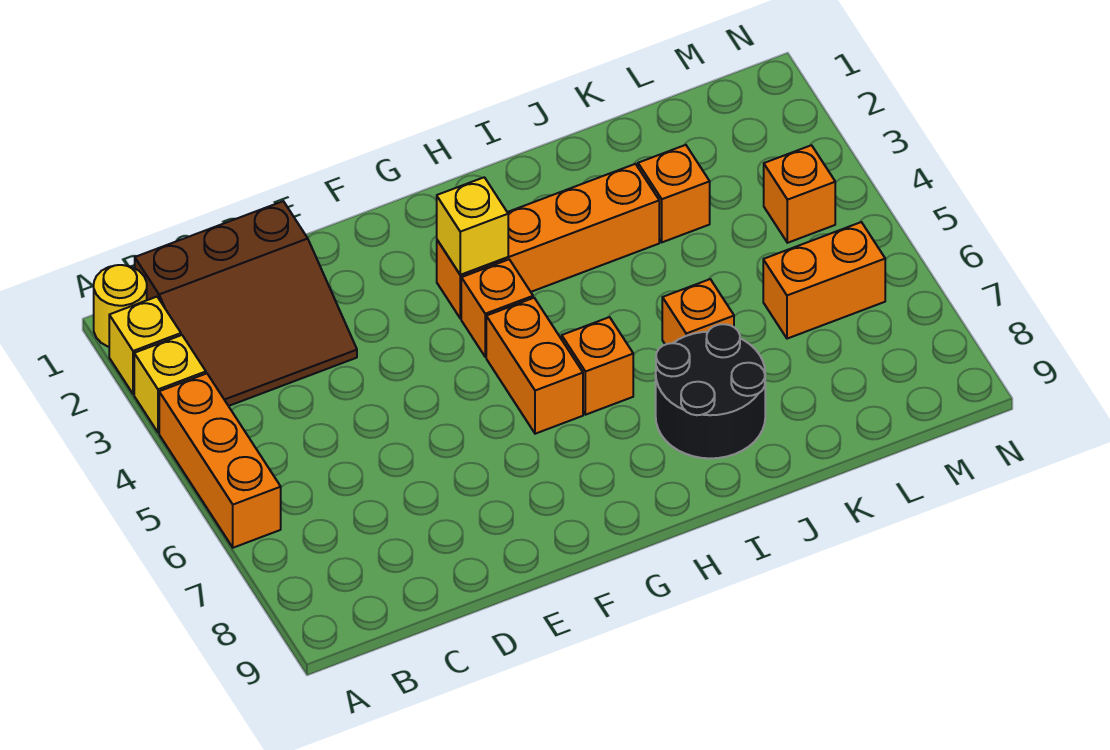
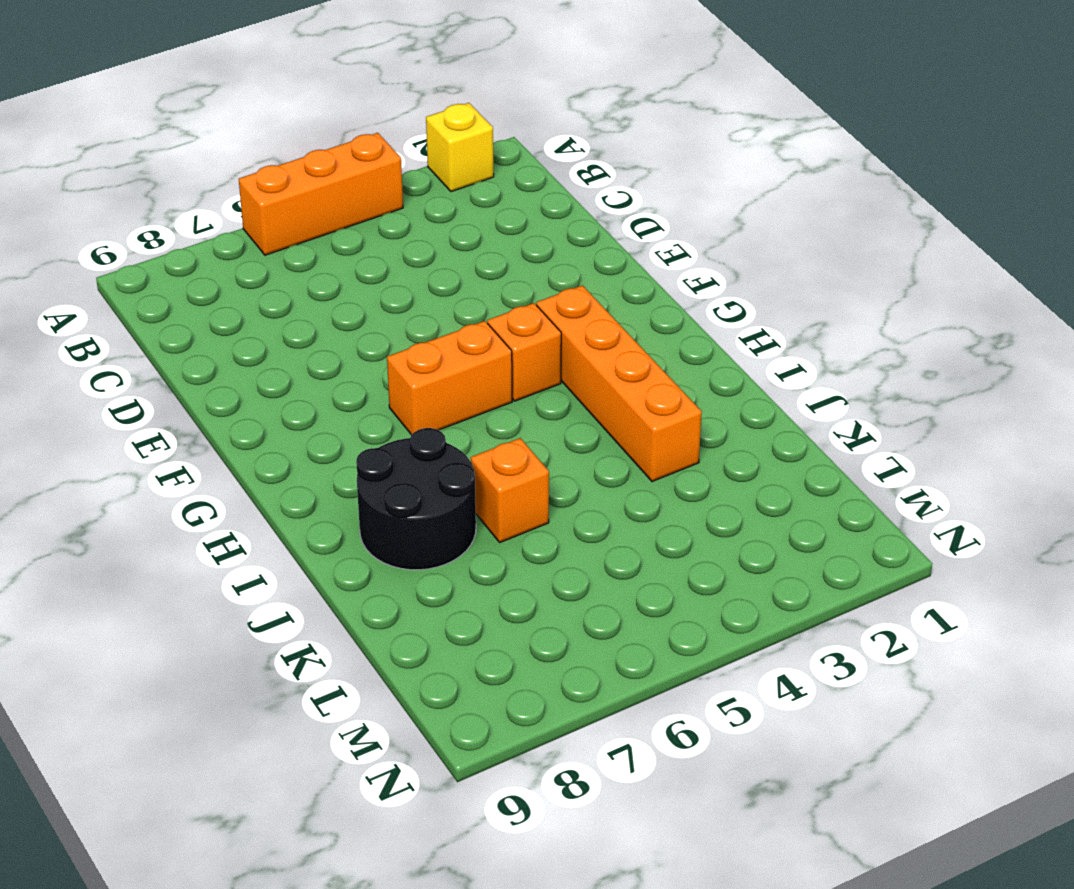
none -> yellow 1x1 round brick [94,265,147,347]
none -> yellow 1x1 brick [134,335,206,433]
none -> brown 3x3 slope [135,201,357,406]

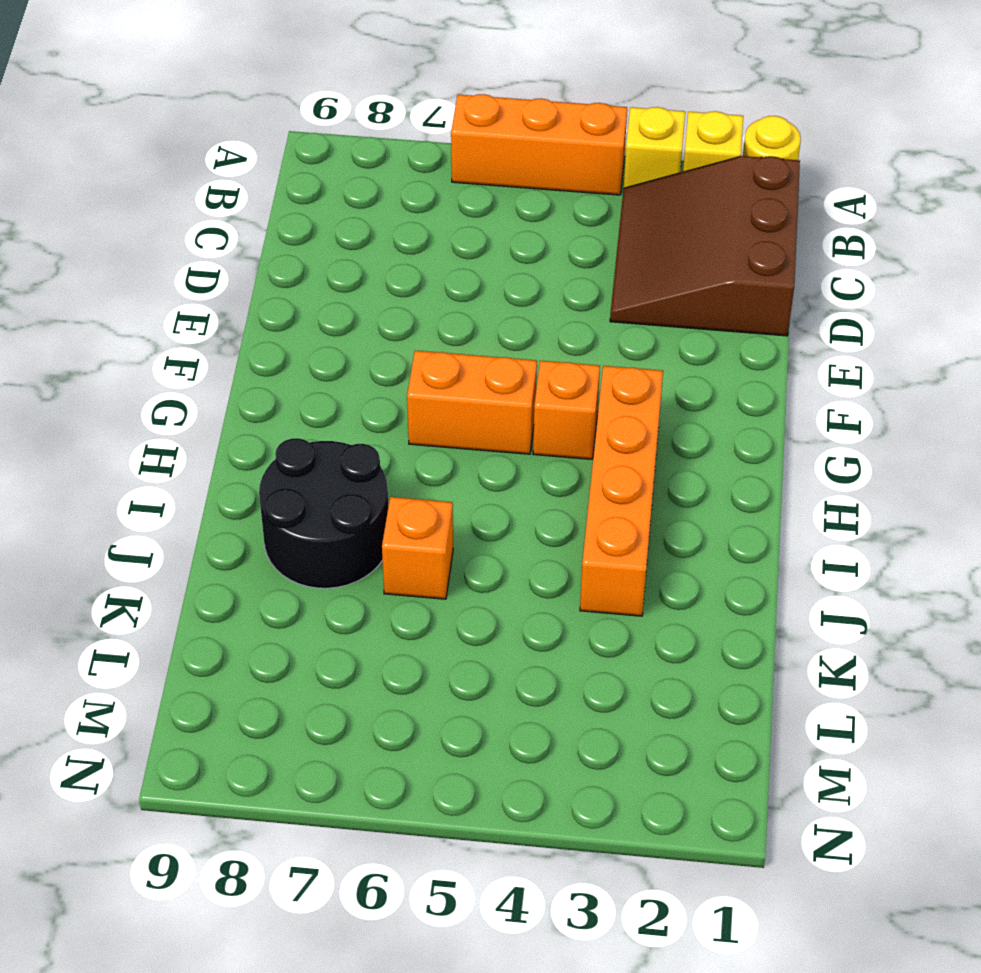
none -> orange 1x1 brick [562,317,633,415]
none -> orange 1x1 brick [638,145,710,242]
none -> orange 1x2 brick [763,222,885,339]

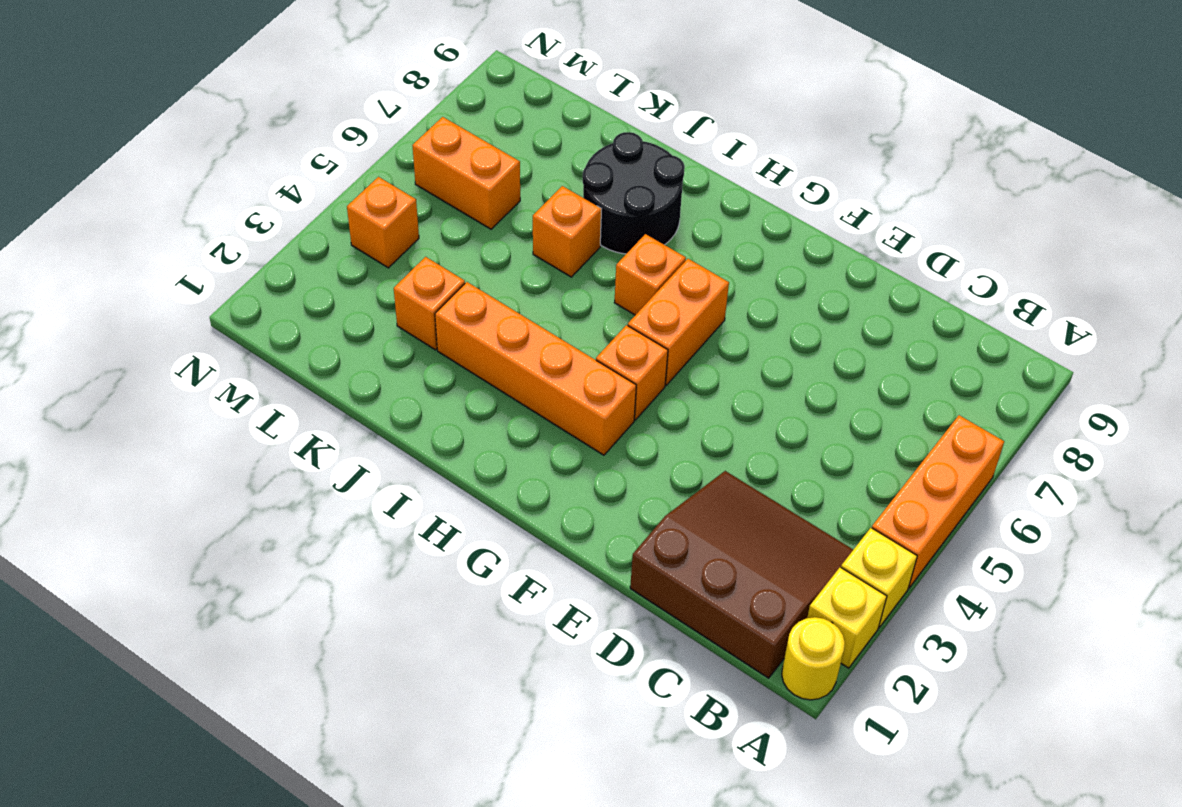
none -> yellow 1x1 brick [437,177,508,275]

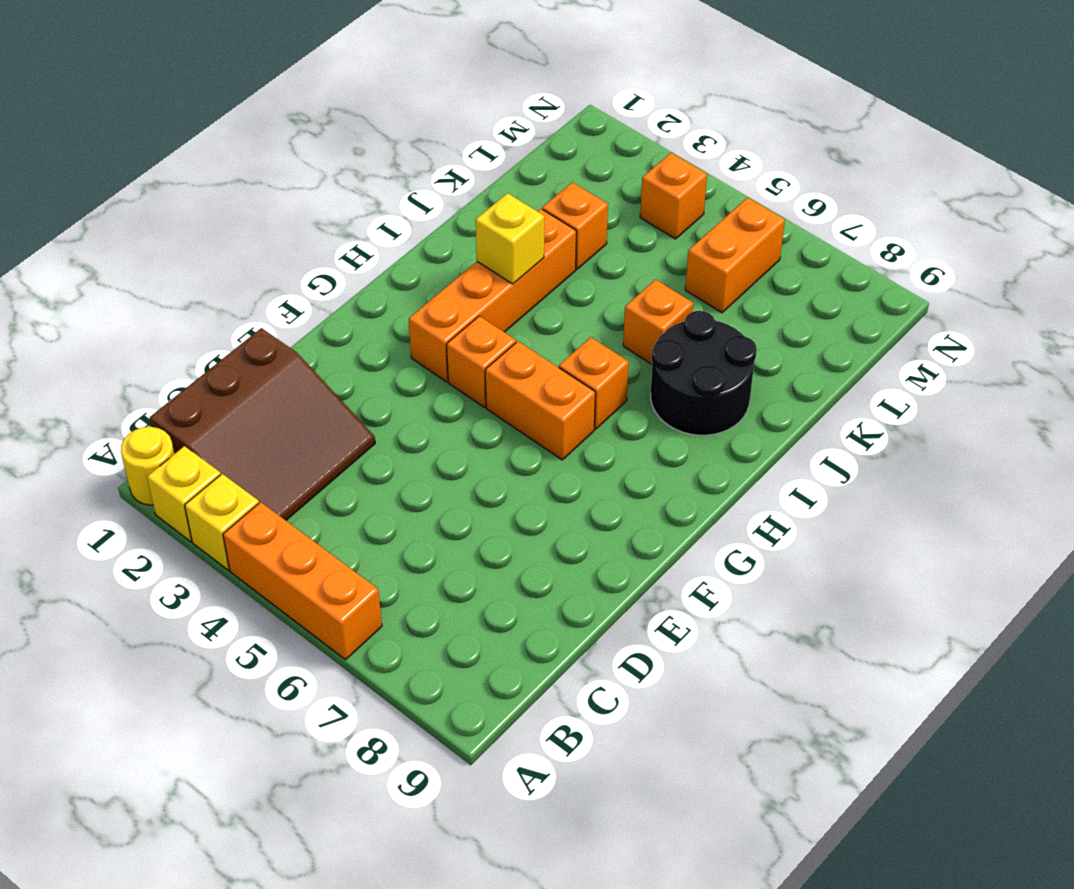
yellow 1x1 brick [476,193,544,284] -> yellow 1x1 brick moved to [437,177,508,275]

